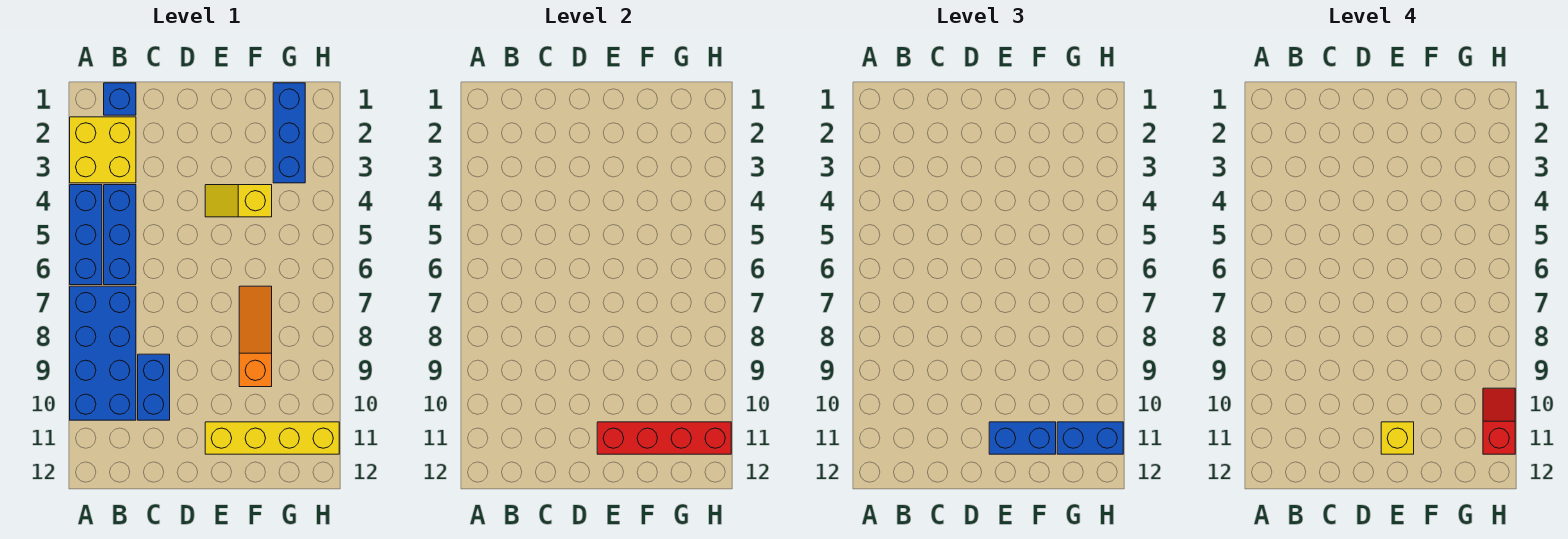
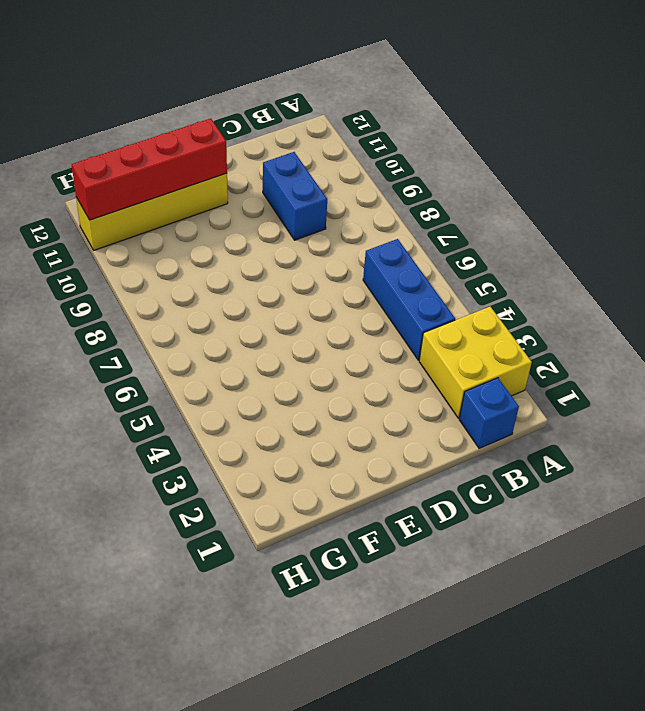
none -> blue 1x3 brick [70,185,102,285]
none -> blue 2x4 brick [70,286,136,420]
none -> yellow 1x2 slope [205,185,272,217]

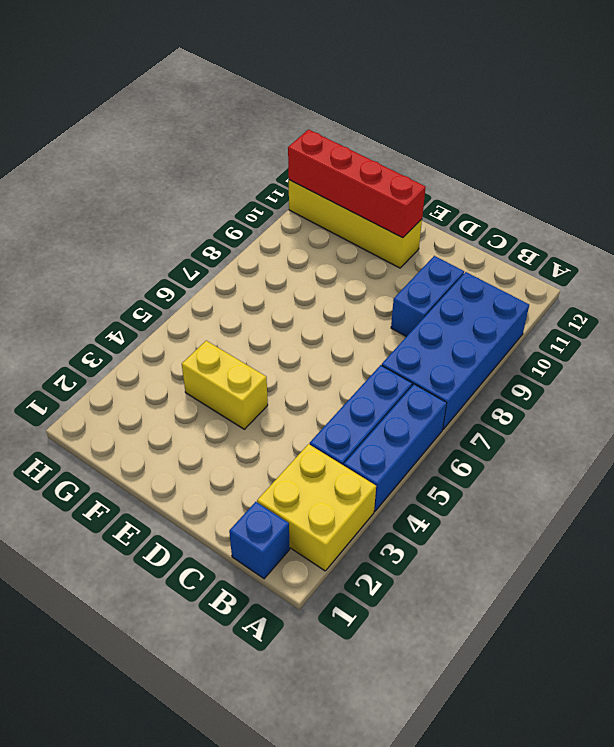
yellow 1x2 brick [182,341,268,429] -> yellow 1x2 slope [205,185,272,217]
none -> orange 1x3 slope [239,286,272,387]
none -> blue 1x3 brick [273,83,305,183]
none -> blue 1x2 brick [989,422,1056,454]

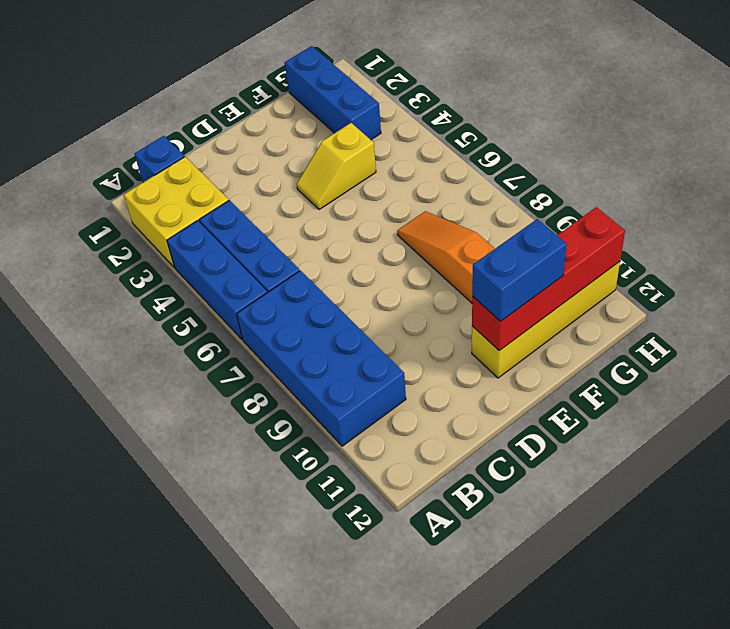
none -> blue 1x2 brick [138,354,170,420]
none -> blue 1x2 brick [1057,422,1123,454]
none -> yellow 1x1 brick [1381,422,1414,454]

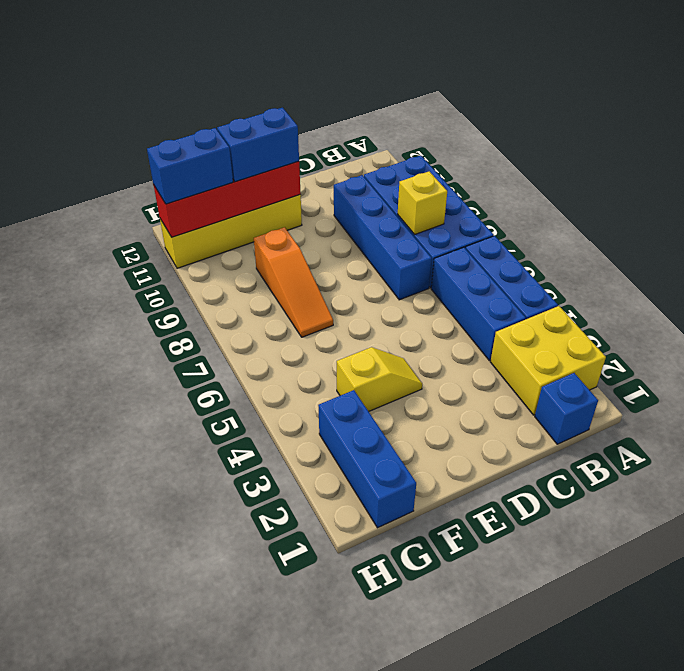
yellow 1x1 brick [398,171,447,235] -> yellow 1x1 brick moved to [1381,422,1414,454]
blue 1x4 brick [334,175,432,300] -> blue 1x2 brick [138,354,170,420]
none -> red 1x2 slope [1483,388,1515,454]

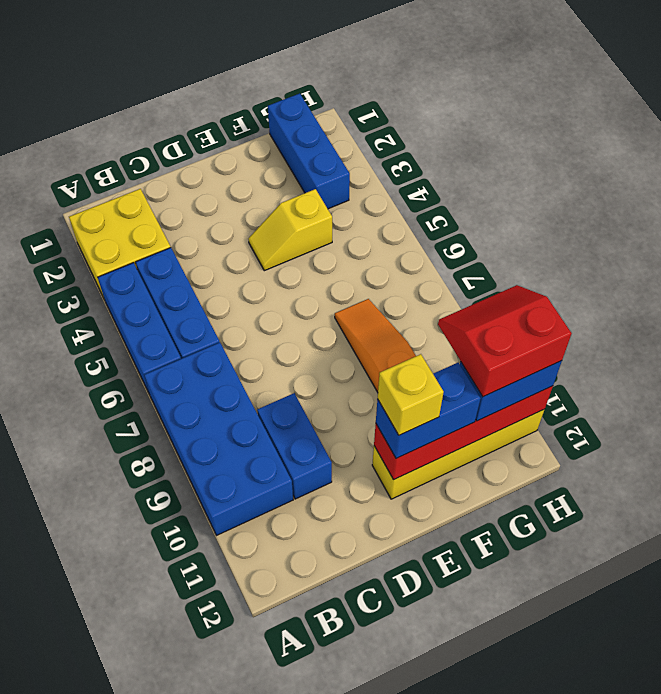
red 2x2 slope [438,285,572,397] -> red 1x2 slope [1483,388,1515,454]
none -> blue 1x1 brick [104,83,136,115]

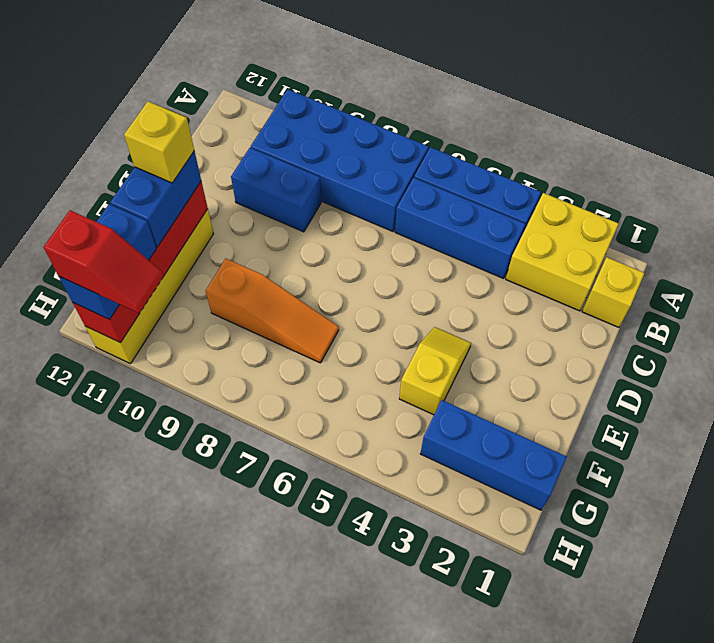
yellow 1x1 brick [582,257,645,327] -> blue 1x1 brick [104,83,136,115]

